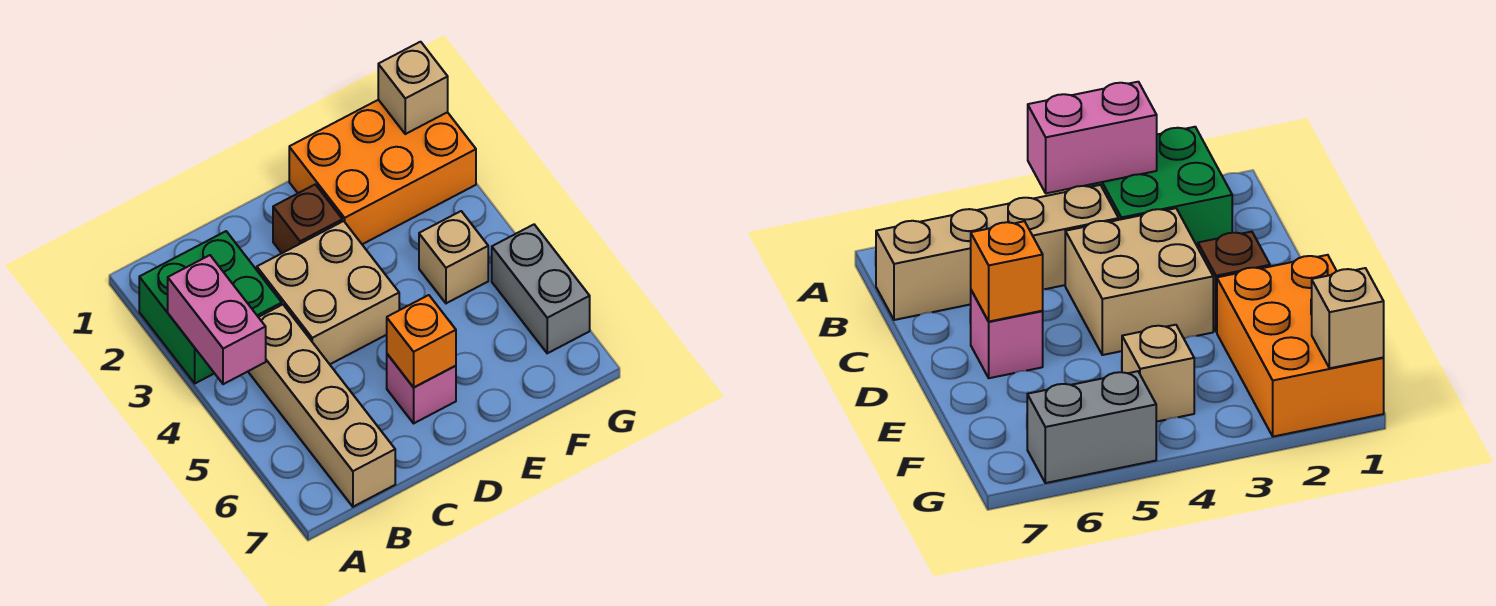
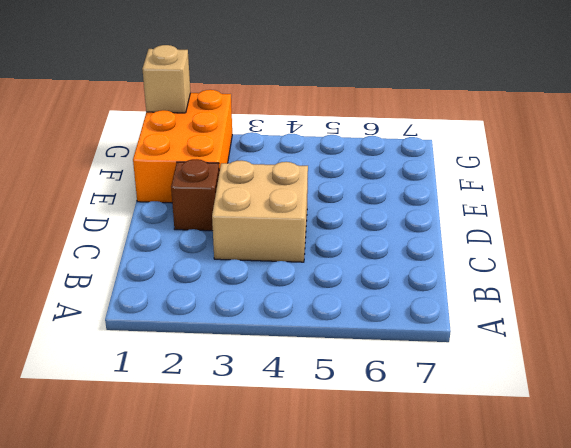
none -> green 2x2 brick [139,231,282,383]
none -> tan 1x4 brick [248,305,395,507]

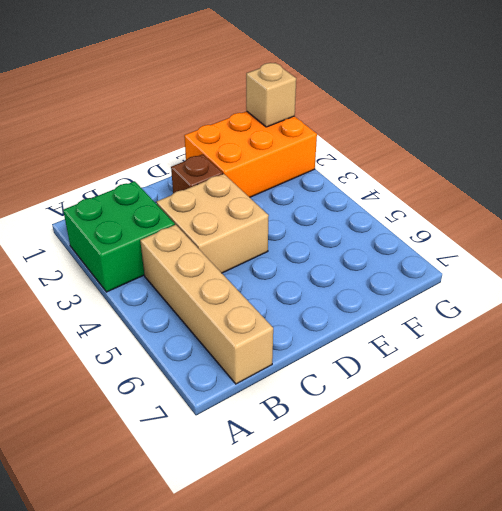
none -> pink 1x1 brick [387,354,456,423]
none -> tan 1x1 brick [419,211,488,303]

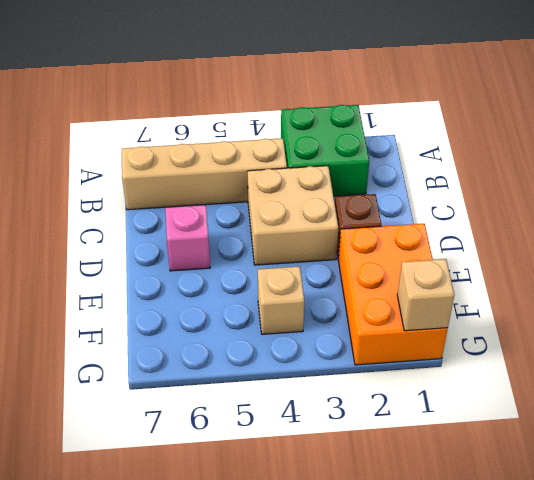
none -> grey 1x2 brick [492,225,590,353]
none -> pink 1x2 brick [168,255,266,384]

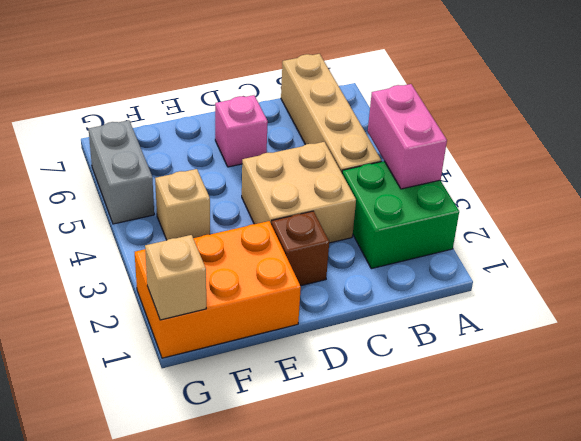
none -> orange 1x1 brick [387,295,456,387]

